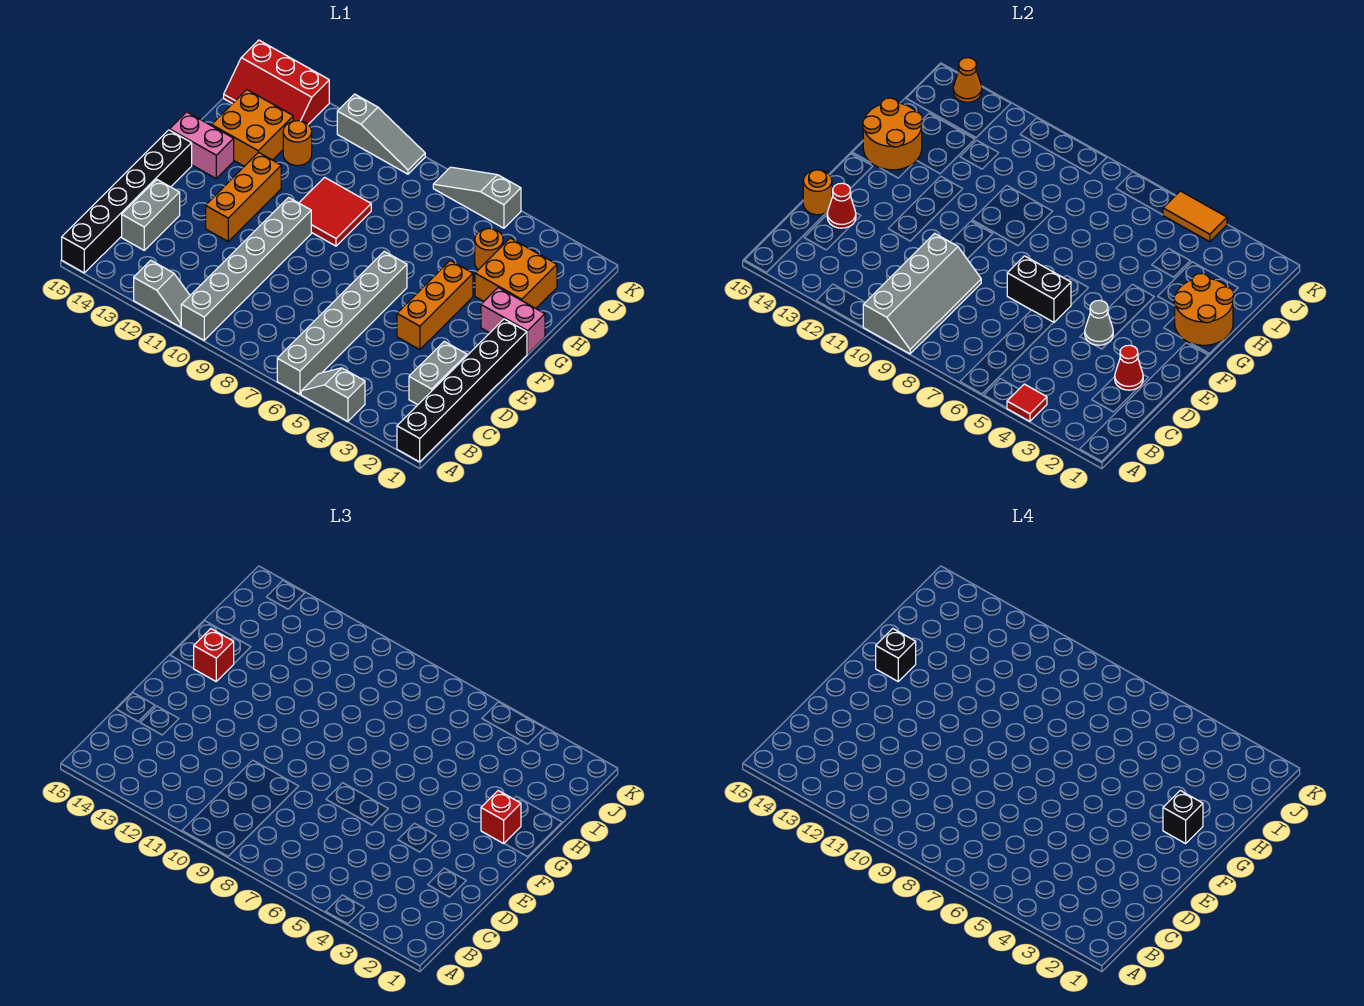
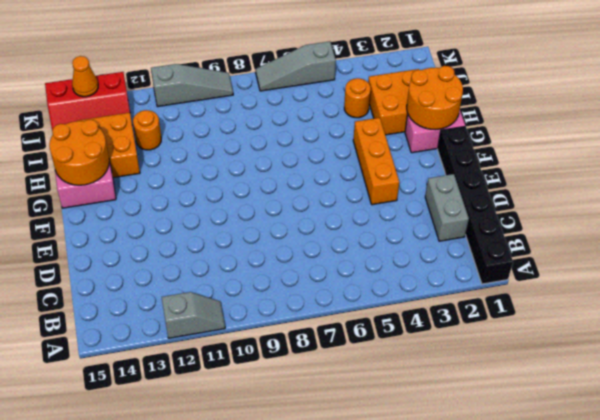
none -> grey 1x2 slope [301,368,365,421]
none -> grey 1x6 brick [277,251,407,394]
none -> grey 1x6 brick [181,198,311,340]
none -> black 1x6 brick [62,130,192,273]

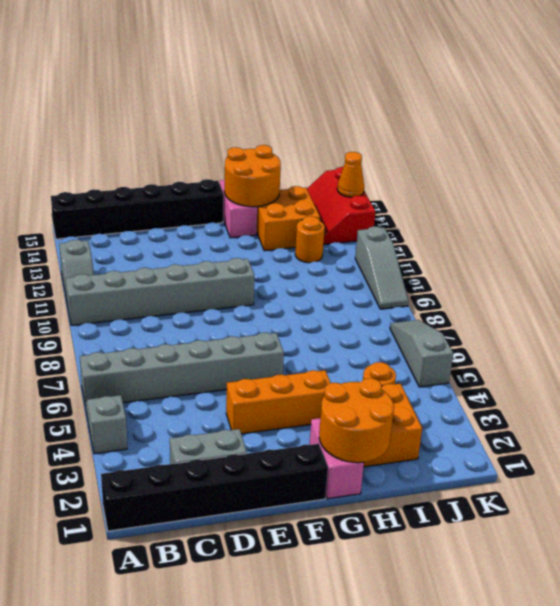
none -> grey 1x2 brick [122,180,180,250]
none -> orange 1x3 brick [206,152,281,241]
none -> red 2x2 tile [299,177,371,246]
none -> red 1x1 tile [1007,384,1047,421]

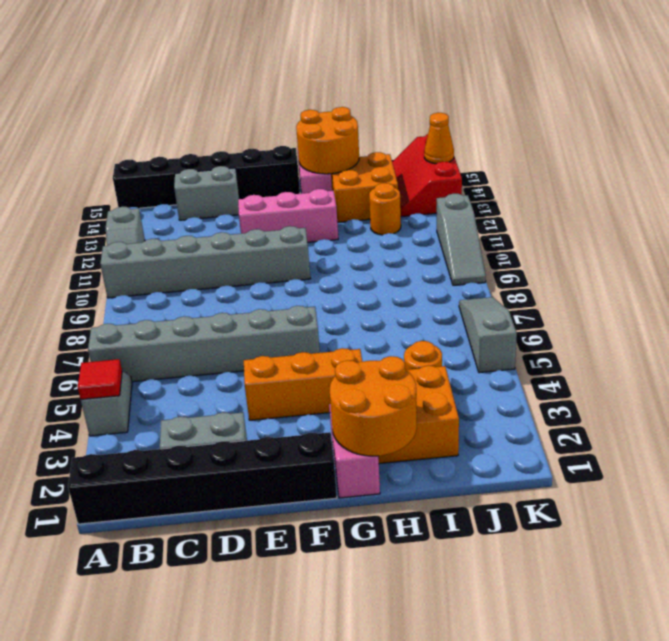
pink 1x3 brick [238,189,338,242] -> orange 1x3 brick [206,152,281,241]
none -> red 2x2 tile [299,177,371,246]
none -> grey 2x4 slope [863,233,981,354]
none -> red 1x1 cone [1115,345,1143,390]
none -> red 1x1 cone [827,183,856,228]

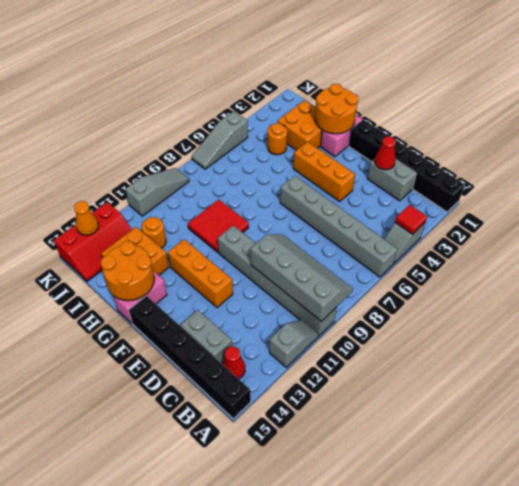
red 1x1 cone [222,347,245,379] -> red 1x1 cone moved to [827,183,856,228]
none -> orange 1x1 round brick [803,170,832,215]
none -> grey 1x1 cone [1085,300,1113,345]
none -> black 1x2 brick [1007,256,1071,323]
none -> orange 1x2 tile [1163,191,1227,242]

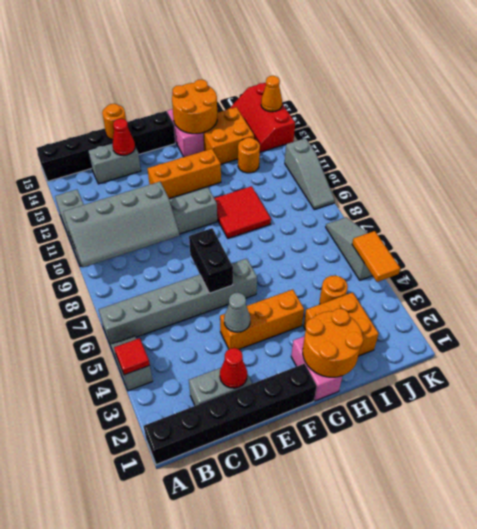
none -> red 1x1 brick [481,791,521,843]
none -> red 1x1 brick [194,629,234,681]
none -> black 1x1 brick [1163,791,1203,843]
none -> black 1x1 brick [876,629,916,681]

